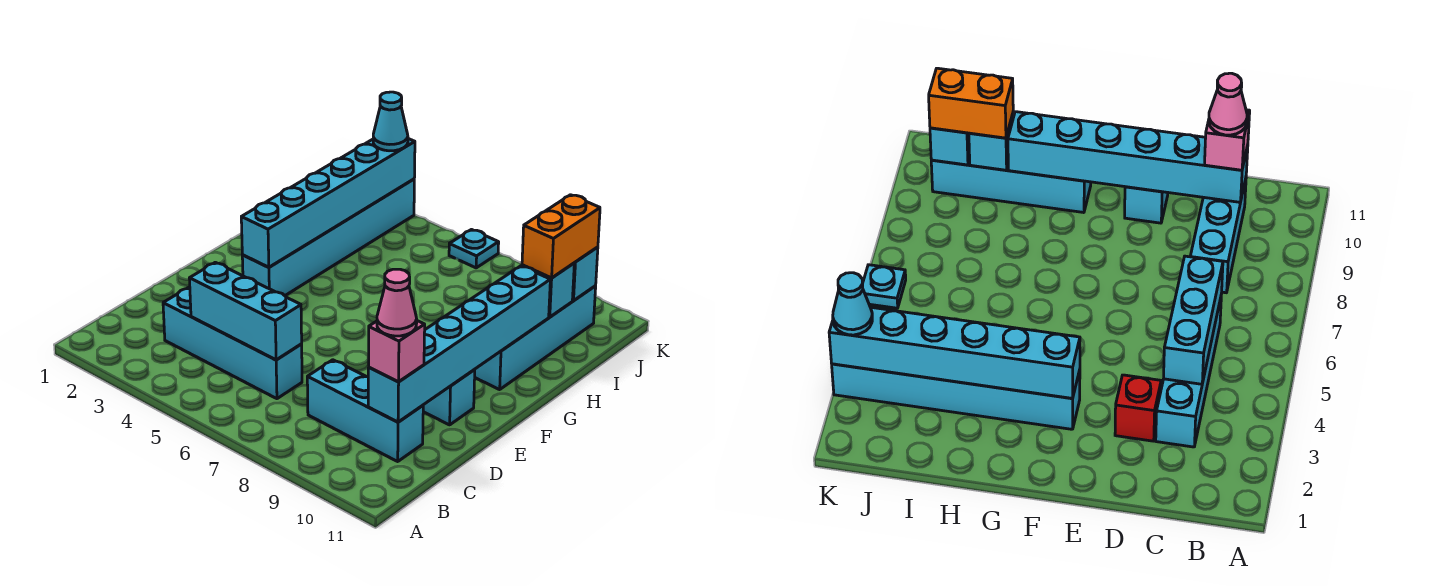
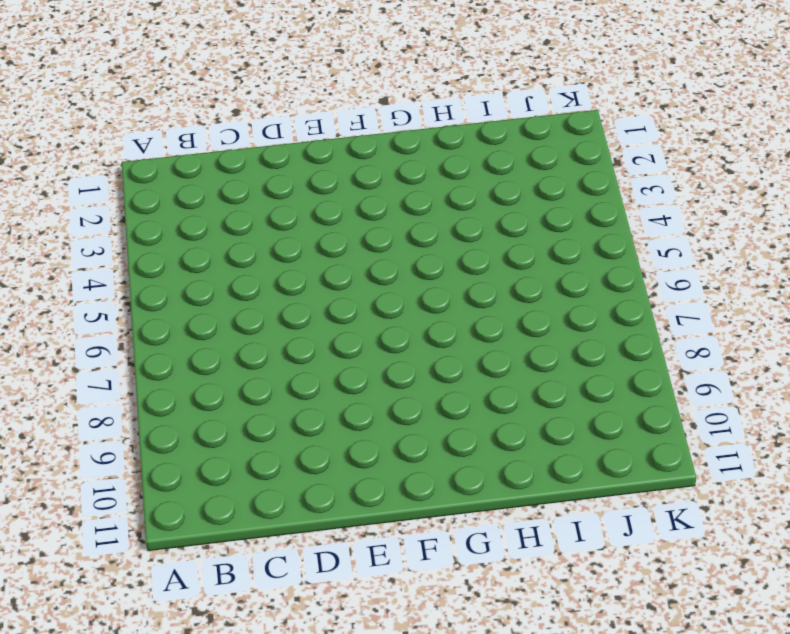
none -> cyan 1x4 brick [163,287,302,399]
none -> cyan 1x3 brick [307,360,423,461]
none -> red 1x1 brick [1115,375,1161,441]

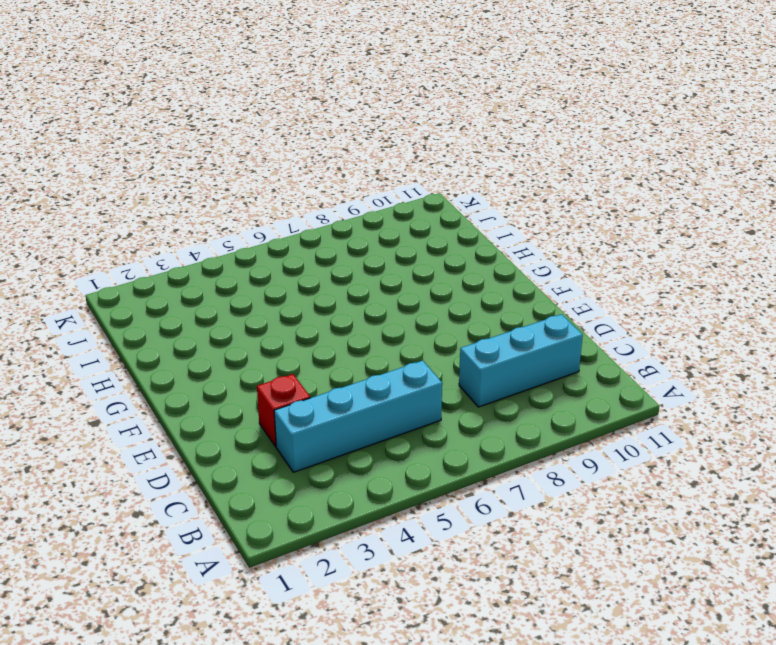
none -> cyan 1x1 brick [423,370,475,425]
none -> cyan 1x6 brick [242,179,414,296]
none -> cyan 1x4 brick [474,286,596,390]

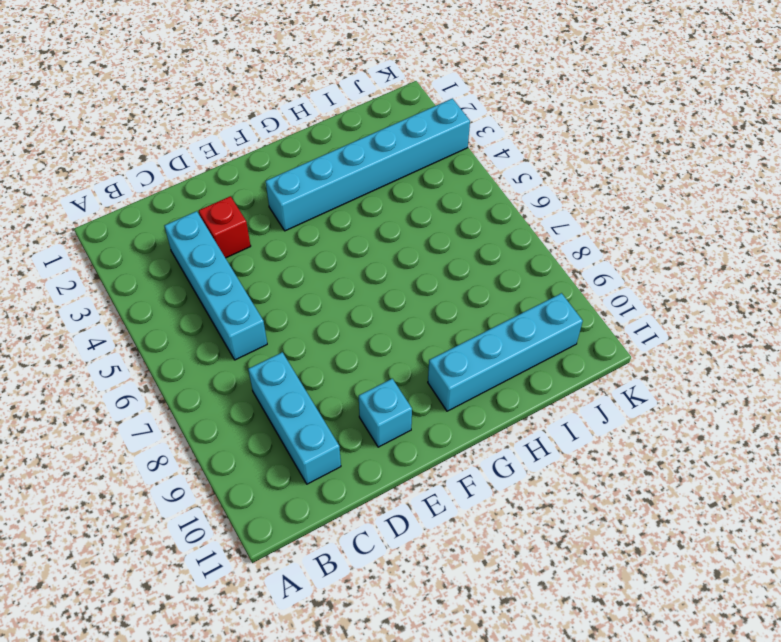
none -> cyan 1x1 plate [449,230,499,268]
none -> cyan 1x3 brick [189,262,302,360]
none -> cyan 1x6 brick [368,266,550,422]

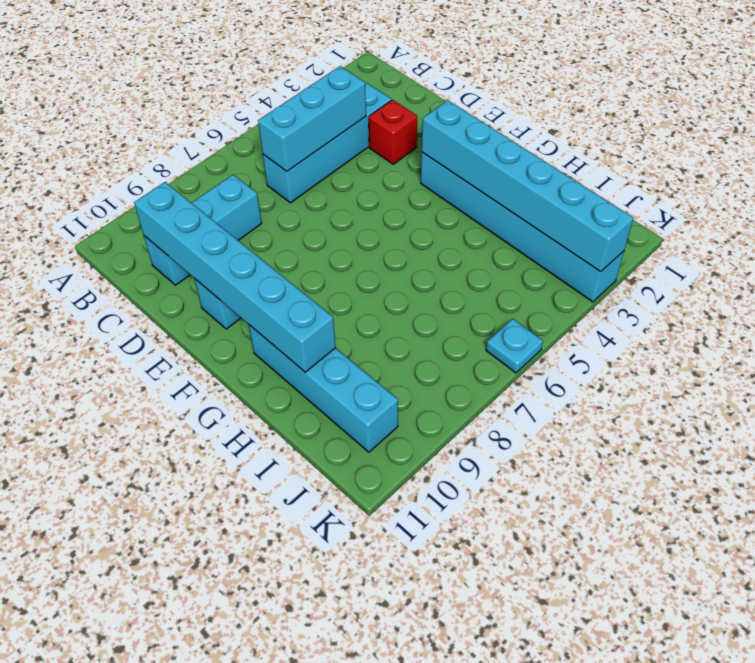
none -> cyan 1x1 brick [522,263,574,317]
none -> cyan 1x1 brick [572,247,598,301]
none -> pink 1x1 brick [369,321,425,382]

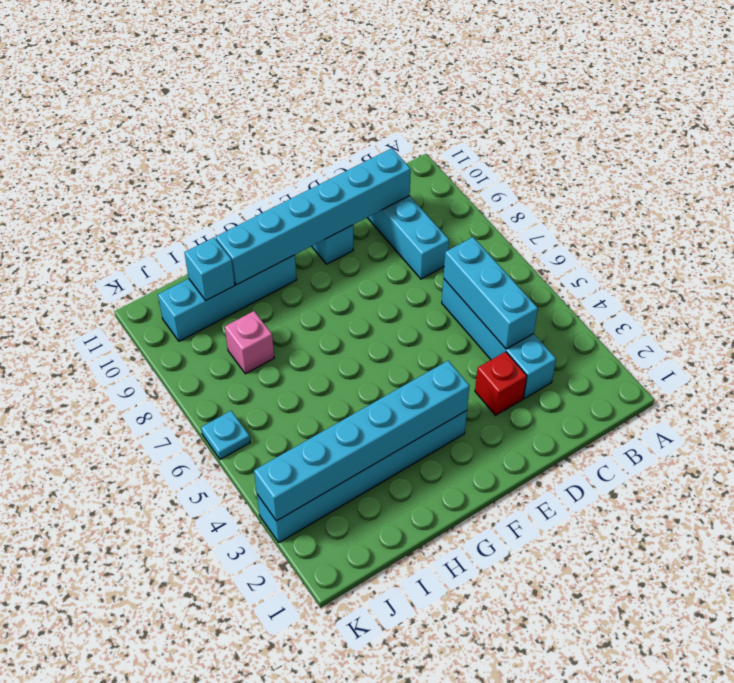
pink 1x1 brick [225,311,274,374] -> pink 1x1 brick moved to [369,321,425,382]
none -> cyan 1x1 brick [572,247,598,301]
none -> orange 1x2 brick [522,195,600,278]
none -> cyan 1x1 cone [373,92,408,151]

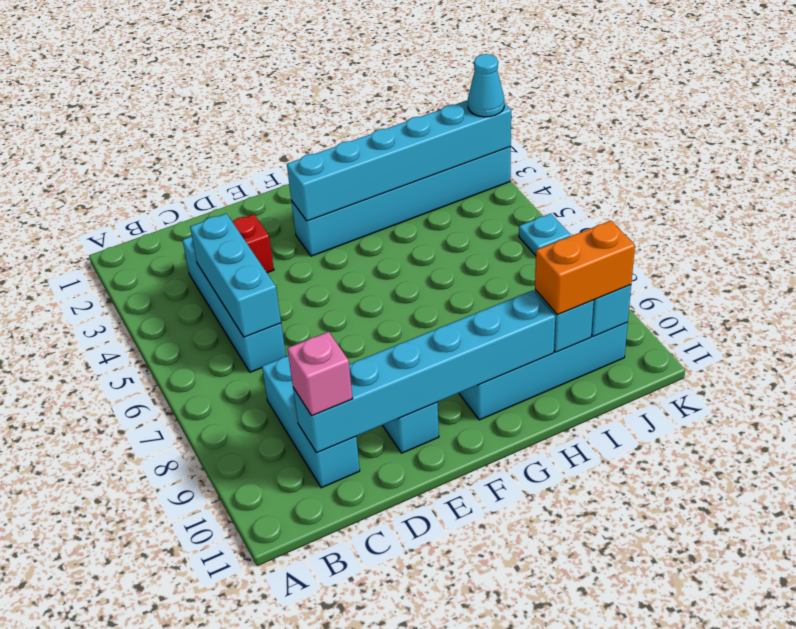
none -> pink 1x1 cone [377,269,417,336]

